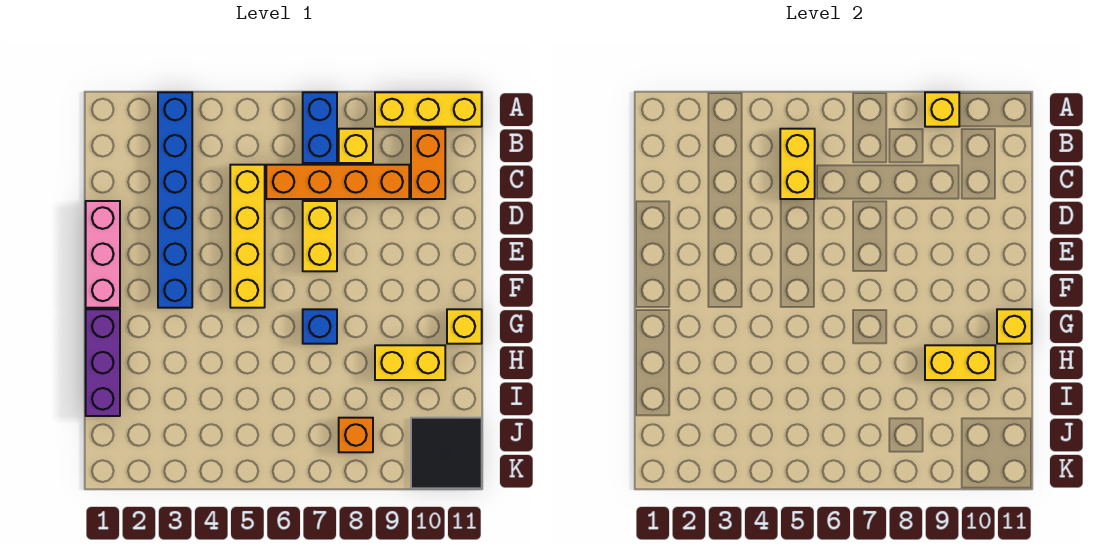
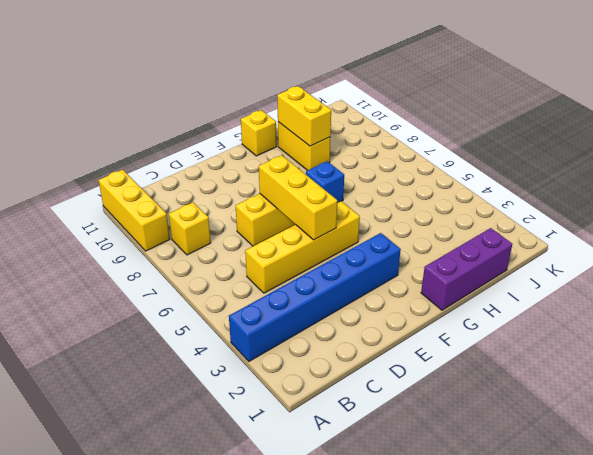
yellow 1x3 brick [259,155,337,240] -> none
none -> blue 1x2 brick [303,92,337,163]
none -> orange 1x2 brick [411,129,445,199]
none -> orange 1x4 brick [266,165,409,199]

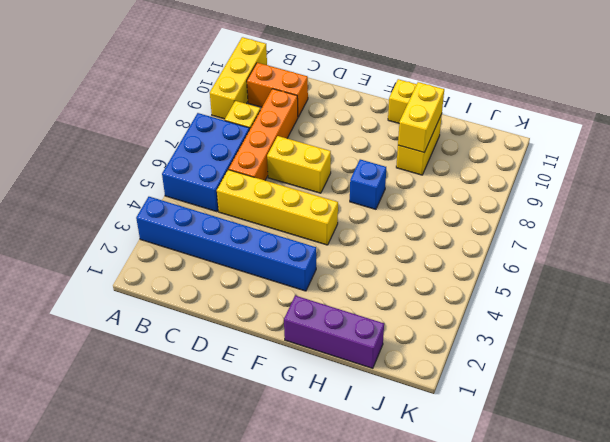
blue 2x3 brick [162,113,249,212] -> blue 1x2 brick [303,92,337,163]
none -> pink 1x3 brick [86,201,120,308]
none -> orange 1x1 brick [339,418,373,452]
none -> black 2x2 tile [411,418,482,488]

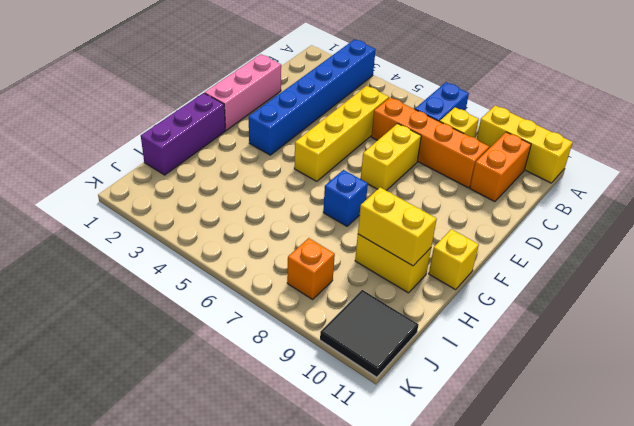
none -> yellow 1x1 brick [925,92,959,127]
none -> yellow 1x2 brick [780,129,815,199]
none -> yellow 1x1 brick [997,309,1032,344]

